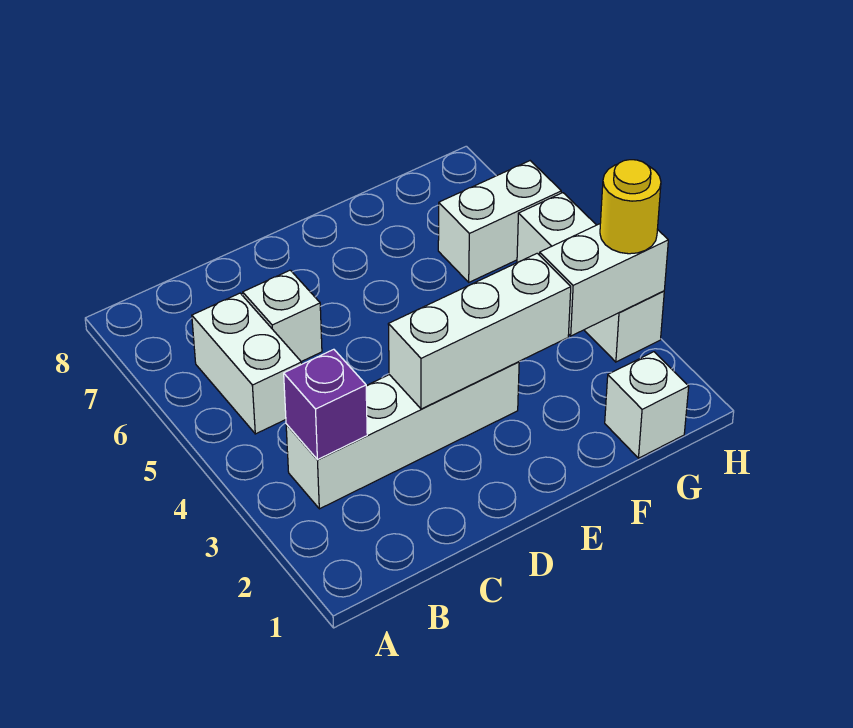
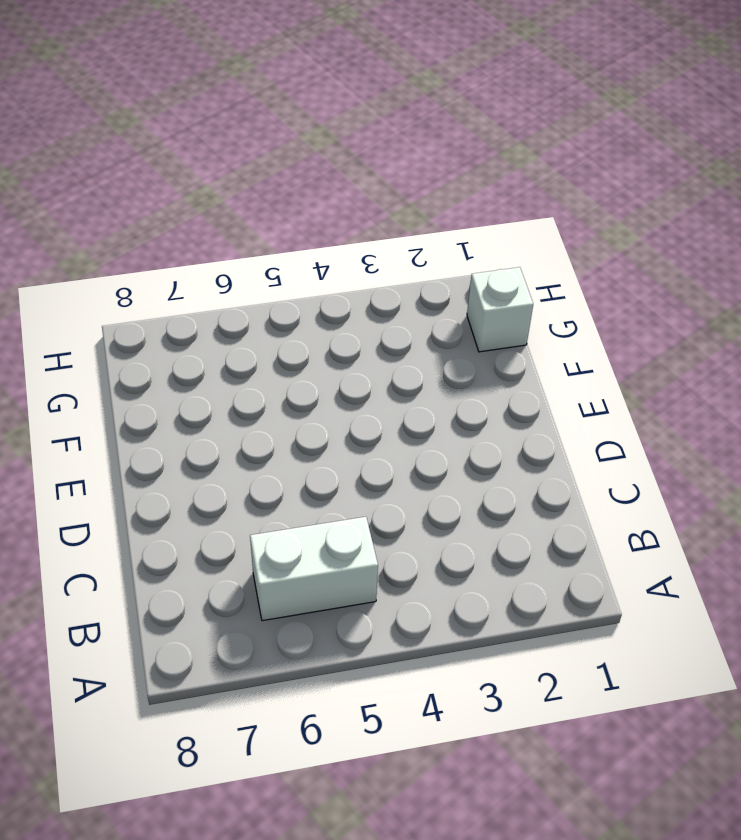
none -> white 1x4 brick [286,362,519,509]
none -> white 1x1 brick [243,270,322,362]

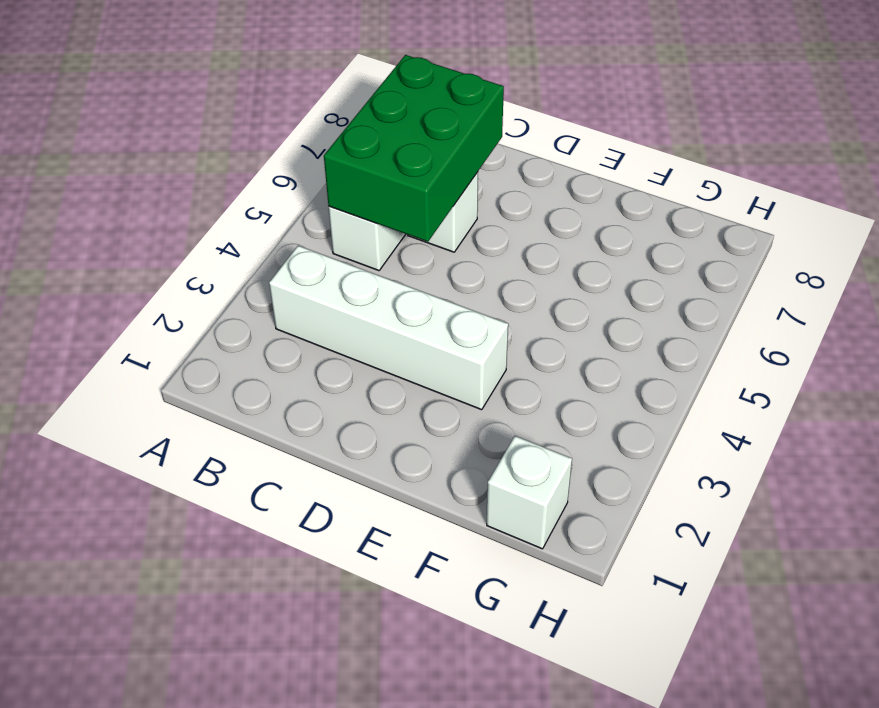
green 2x3 brick [324,55,504,242] -> none
none -> white 1x2 brick [438,161,561,282]
none -> white 1x3 brick [517,193,664,362]

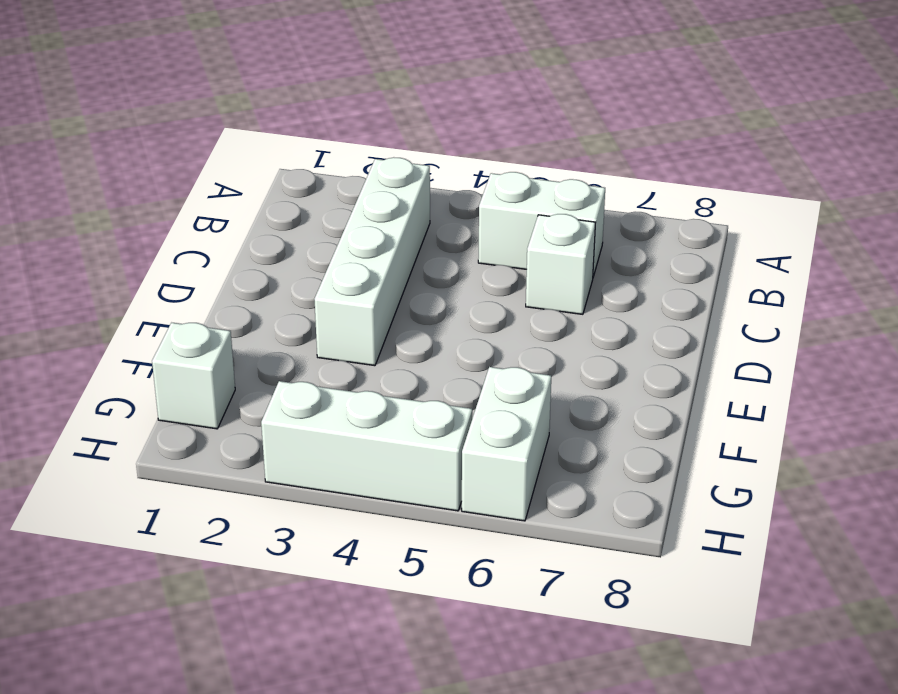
none -> purple 1x1 brick [284,349,367,460]
none -> white 1x3 brick [388,253,571,409]

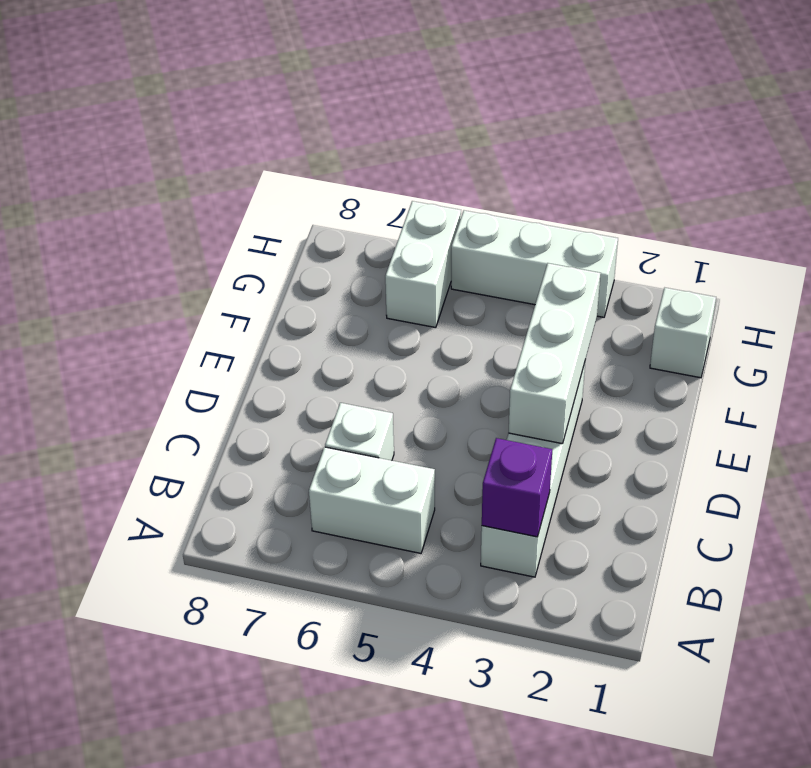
none -> white 1x2 brick [540,224,668,336]
none -> yellow 1x1 round brick [600,160,661,254]

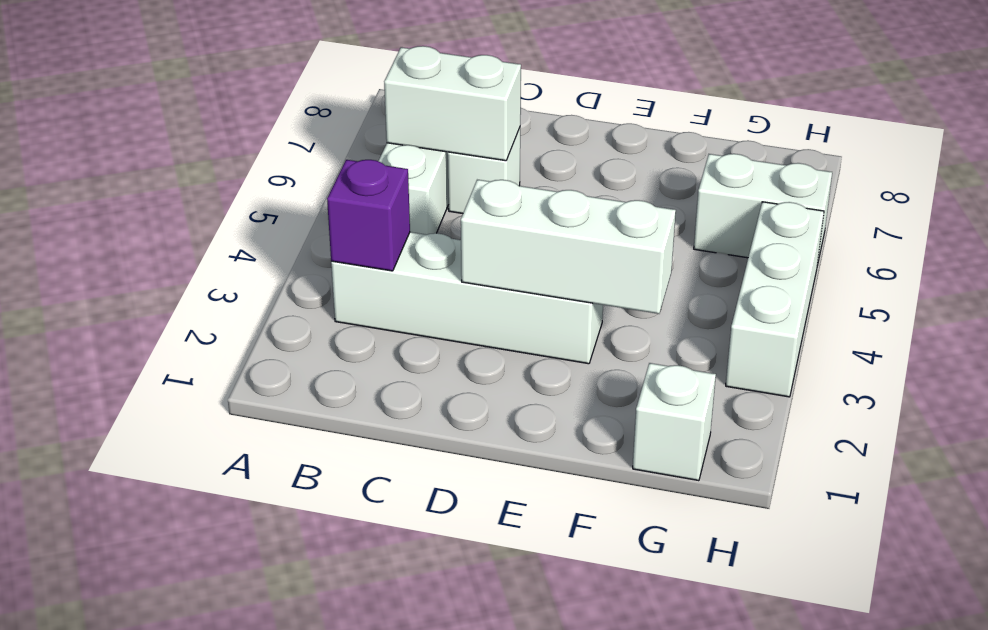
white 1x2 brick [384,46,521,161] -> white 1x2 brick moved to [540,224,668,336]
none -> yellow 1x1 round brick [600,160,661,254]

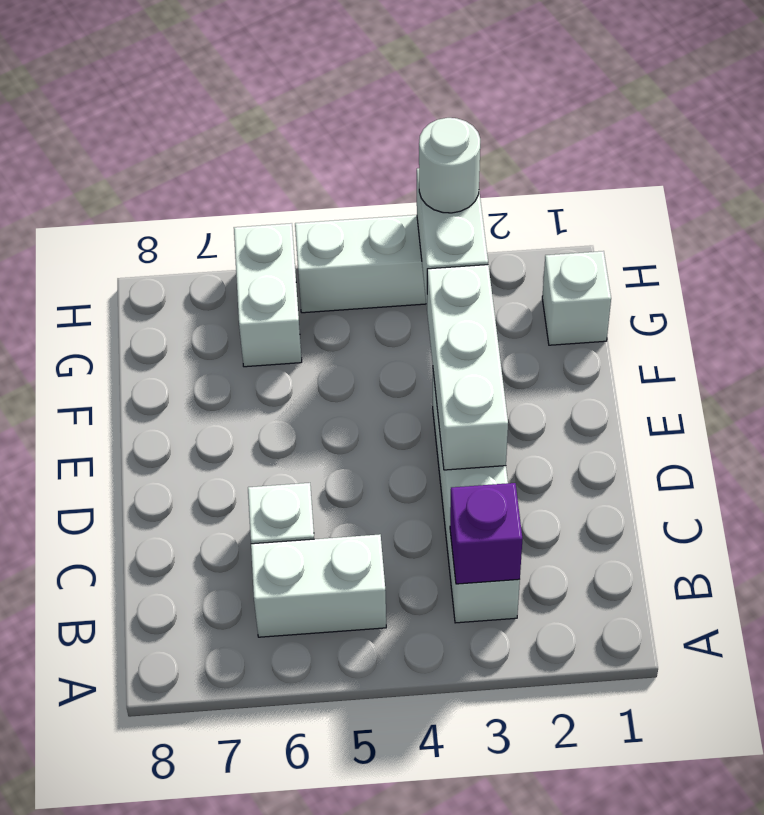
white 1x1 round brick [419,118,480,213] -> yellow 1x1 round brick [600,160,661,254]

